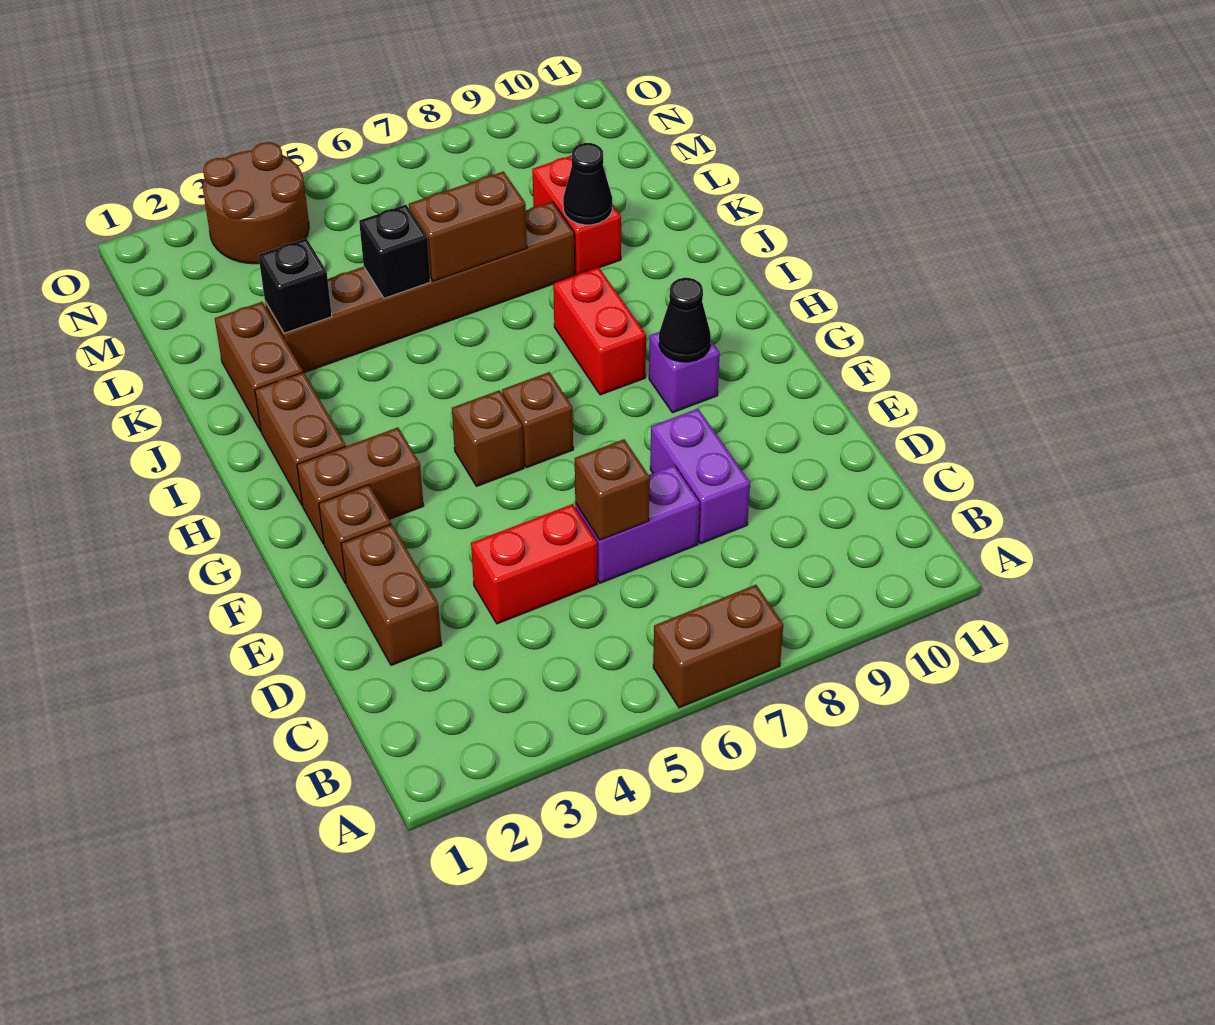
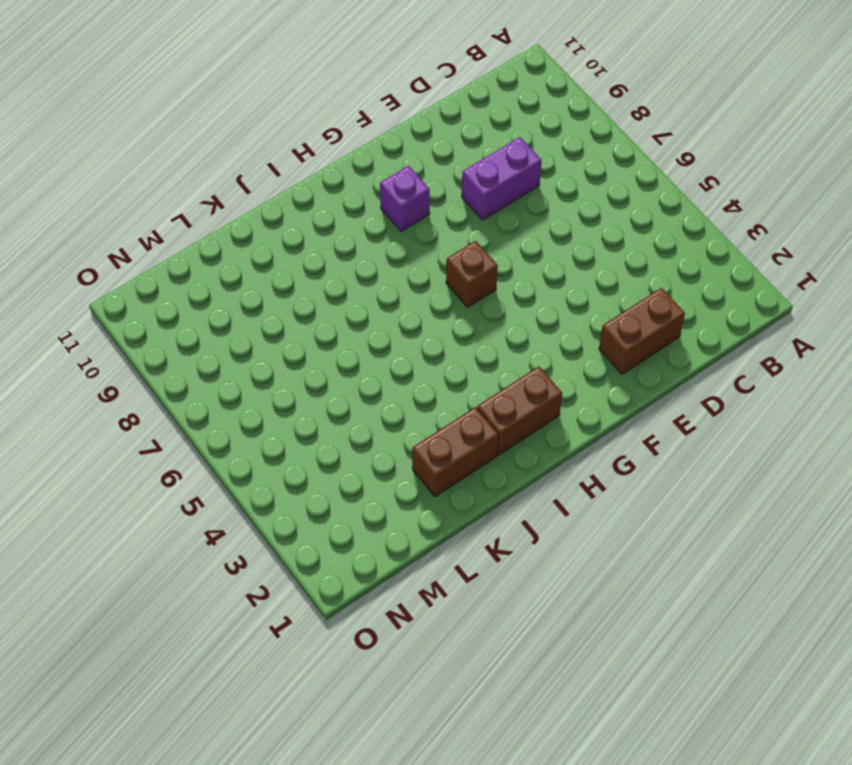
none -> brown 1x2 brick [653,585,783,708]
none -> red 1x2 brick [471,504,597,624]
none -> purple 1x2 brick [575,465,700,583]

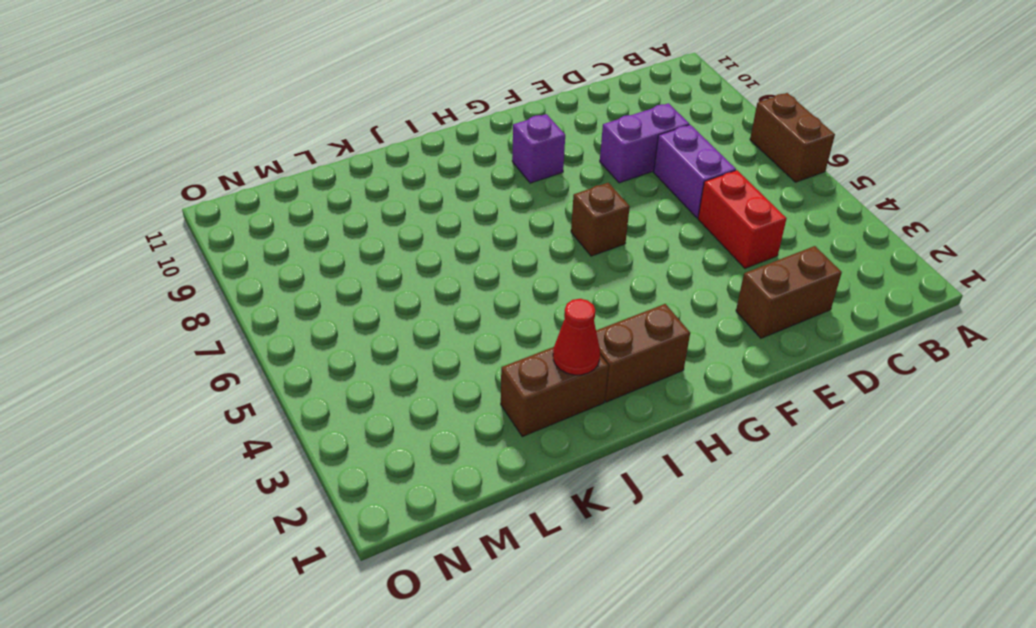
red 1x1 cone [553,299,600,375] -> none
none -> brown 1x1 brick [319,485,391,584]
none -> brown 1x2 brick [297,428,424,544]
none -> brown 1x1 brick [452,390,524,486]

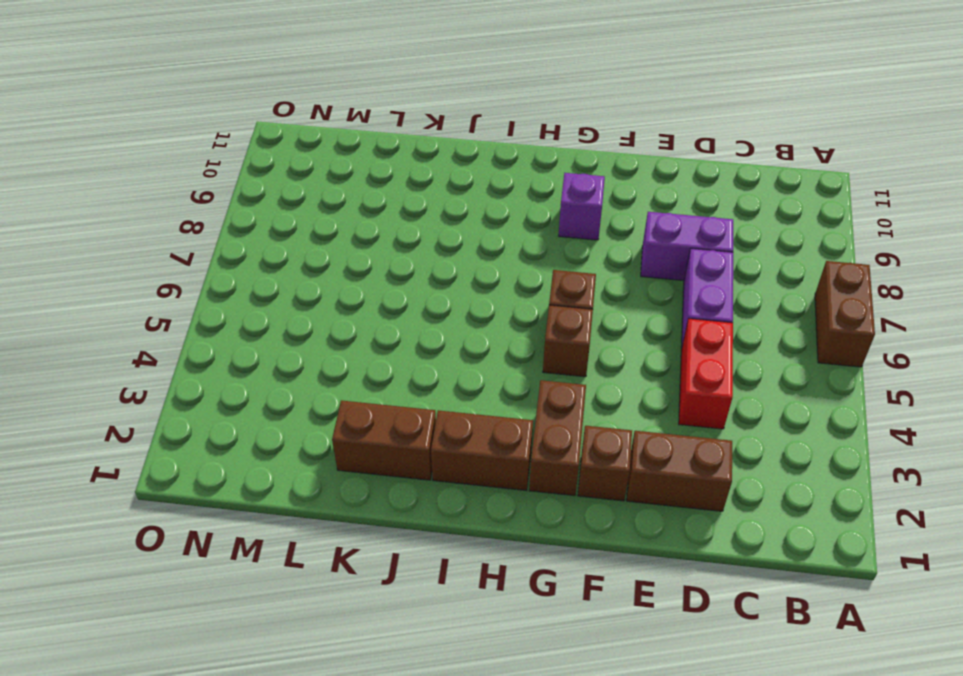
none -> red 1x2 brick [553,267,646,395]
none -> brown 1x6 brick [265,201,575,373]
none -> red 1x2 brick [532,155,621,275]

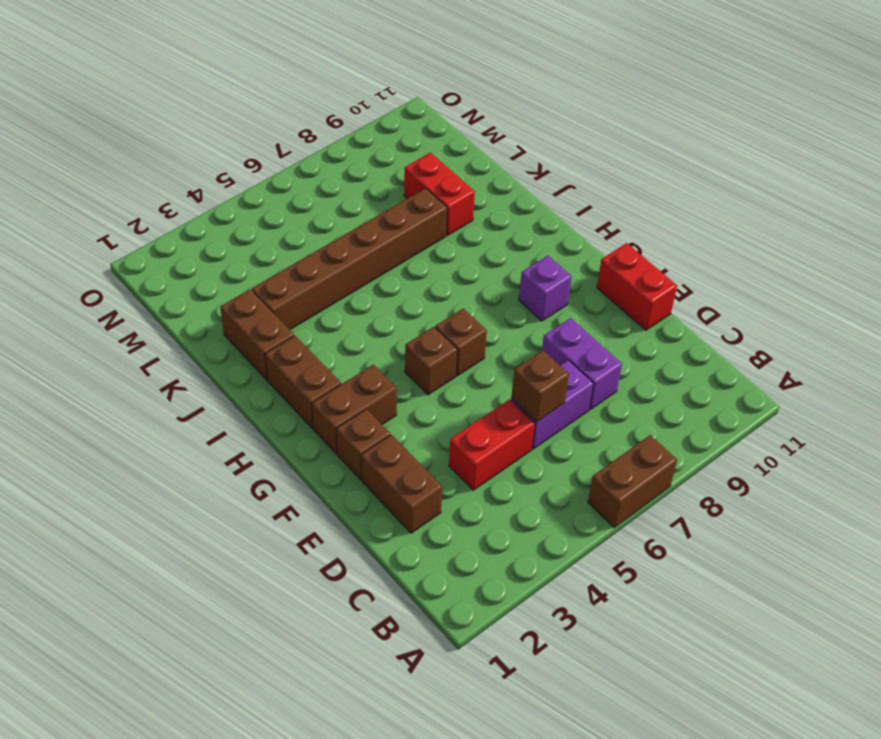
red 1x2 brick [597,243,677,330] -> red 1x2 brick moved to [553,267,646,395]
none -> brown 2x2 round brick [203,142,309,264]
none -> black 1x1 cone [659,278,711,362]
none -> black 1x1 brick [258,238,332,333]

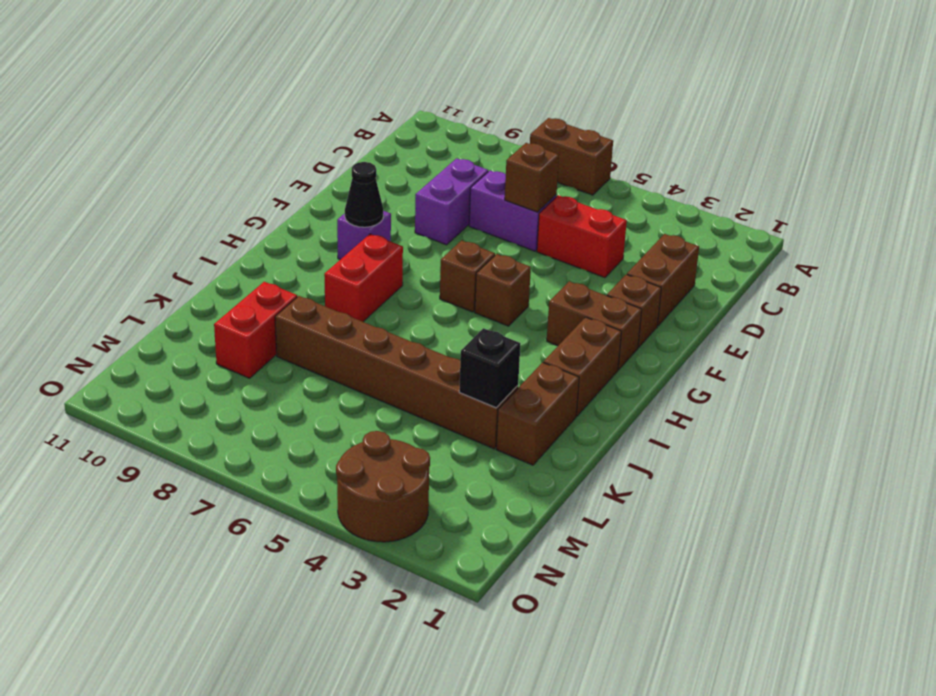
none -> black 1x1 brick [359,205,430,298]
none -> brown 1x2 brick [409,171,527,281]
none -> black 1x1 cone [563,143,612,225]

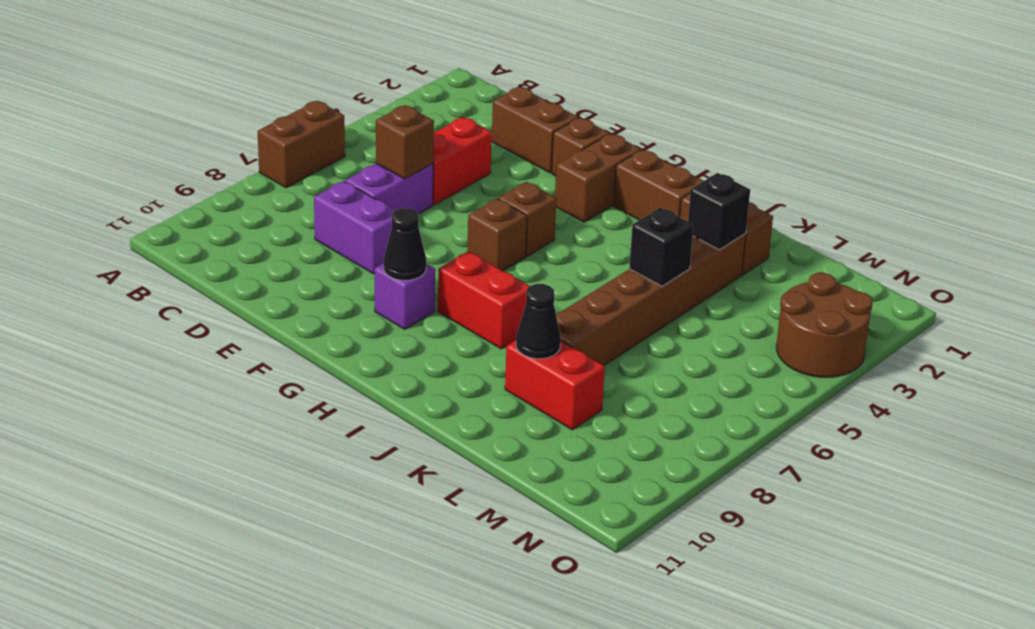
none -> brown 1x2 brick [409,171,527,281]

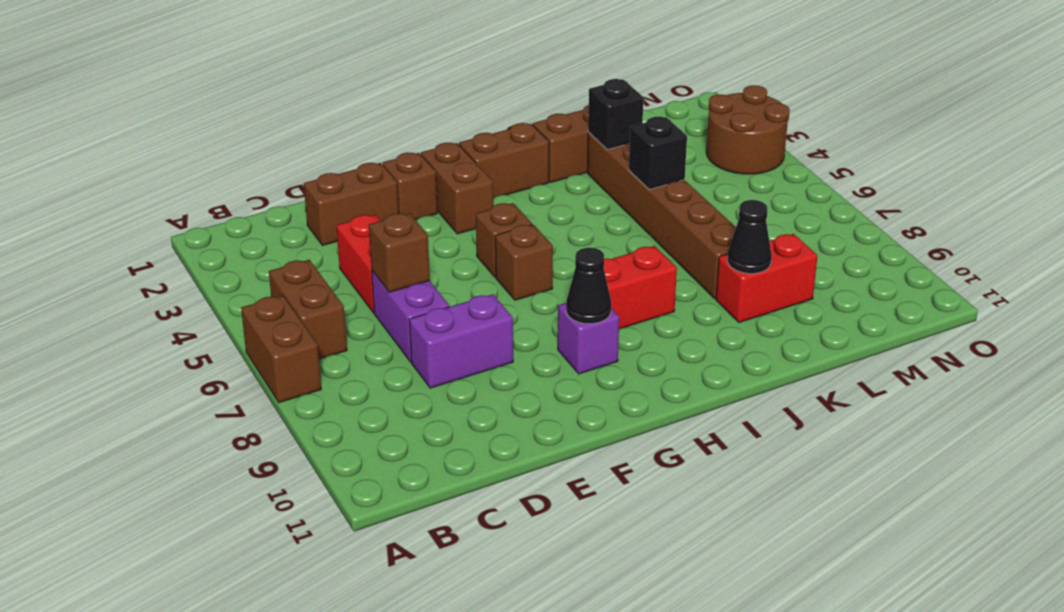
brown 1x2 brick [269,260,347,359] -> brown 1x2 brick moved to [409,171,527,281]

